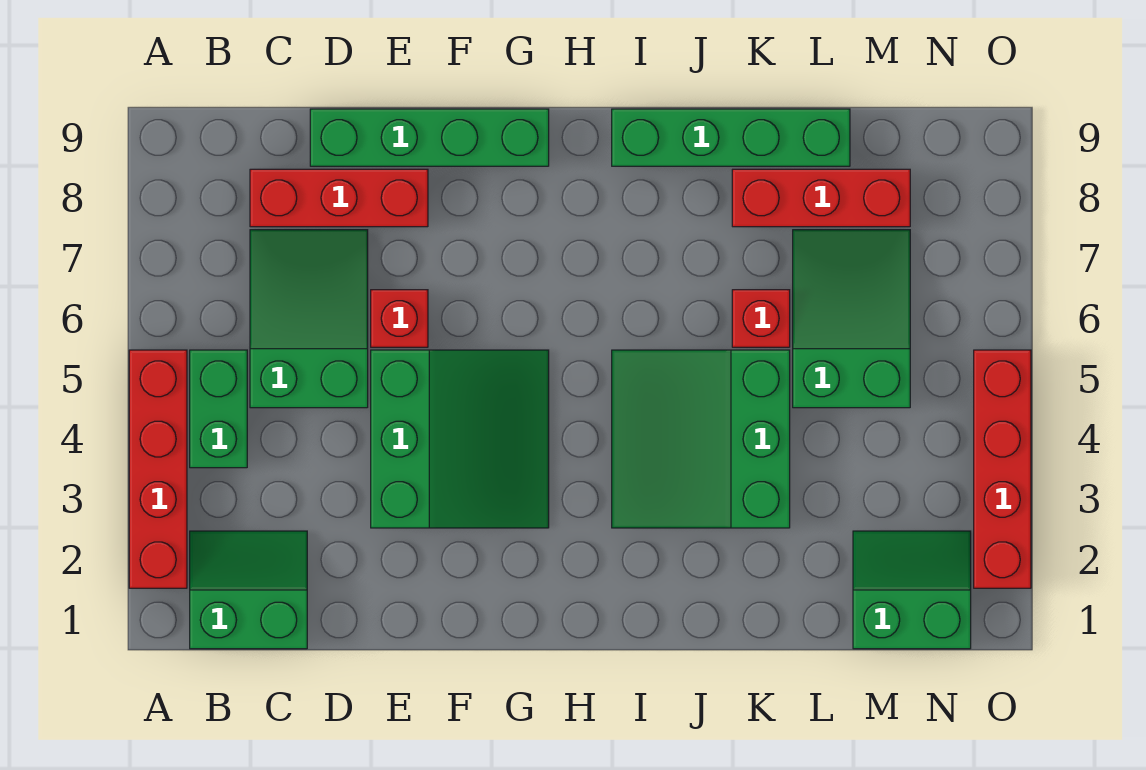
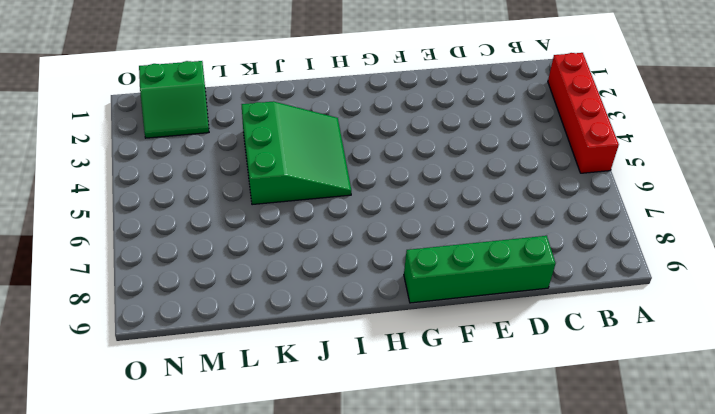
none -> green 2x2 slope [190,531,307,649]
none -> green 1x2 brick [190,350,247,468]
none -> green 2x3 slope [250,230,368,408]

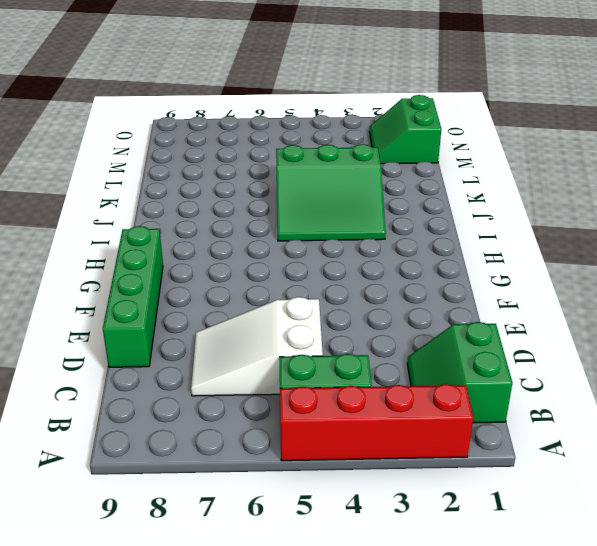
white 2x3 slope [191,297,323,396] -> green 2x3 slope [250,230,368,408]
none -> red 1x3 brick [250,169,428,227]
none -> green 3x3 slope [371,350,549,528]
none -> red 1x1 brick [371,290,428,347]

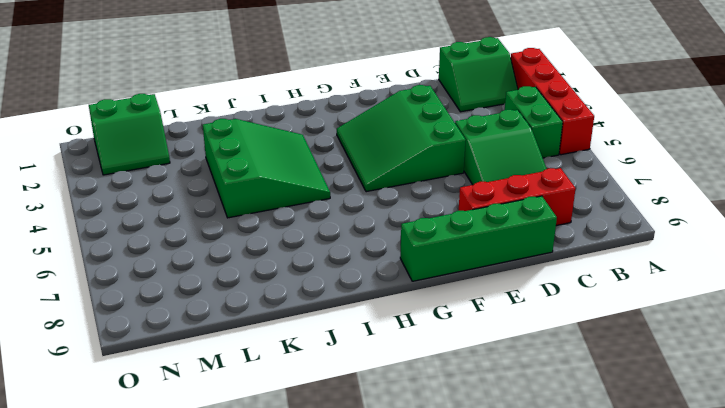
none -> red 1x1 brick [371,290,428,347]
none -> green 1x4 brick [612,109,850,166]
none -> red 1x1 brick [732,290,790,347]

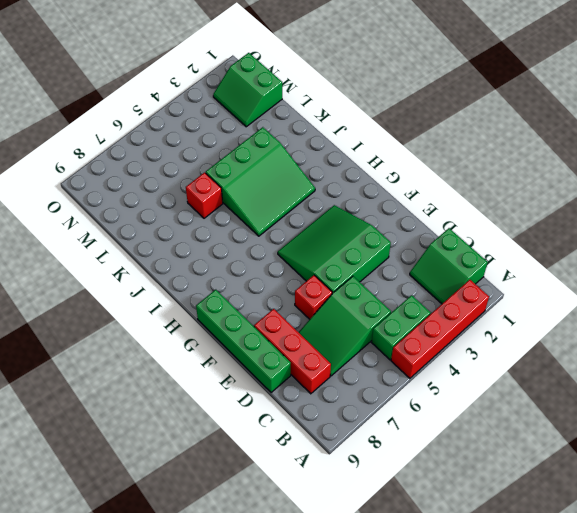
none -> green 1x4 brick [612,109,850,166]
none -> red 1x3 brick [732,169,910,227]
none -> green 2x3 slope [793,230,910,408]

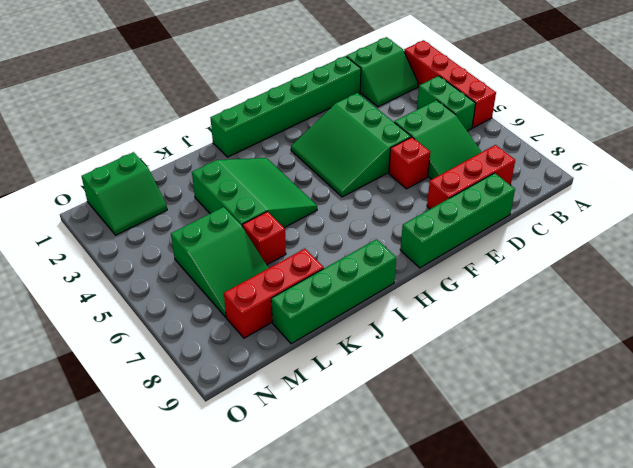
green 1x6 brick [210,56,361,157] -> none
none -> red 1x4 brick [974,350,1031,588]

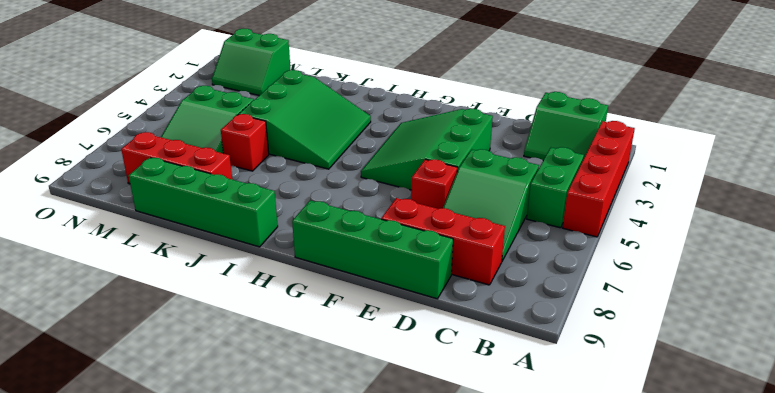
none -> red 1x4 brick [974,350,1031,588]

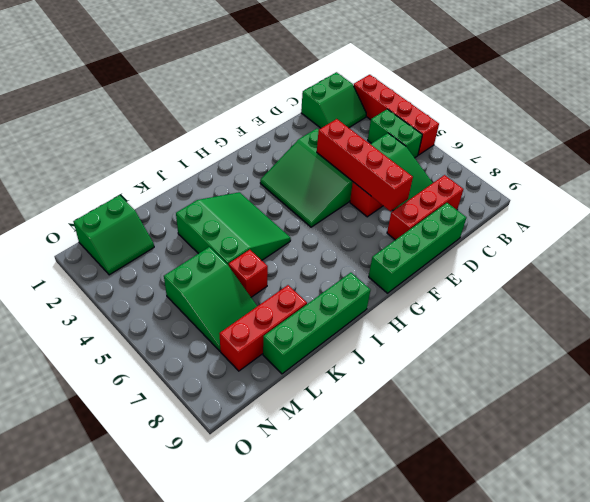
red 1x4 brick [317,119,413,211] -> red 1x4 brick moved to [974,350,1031,588]

